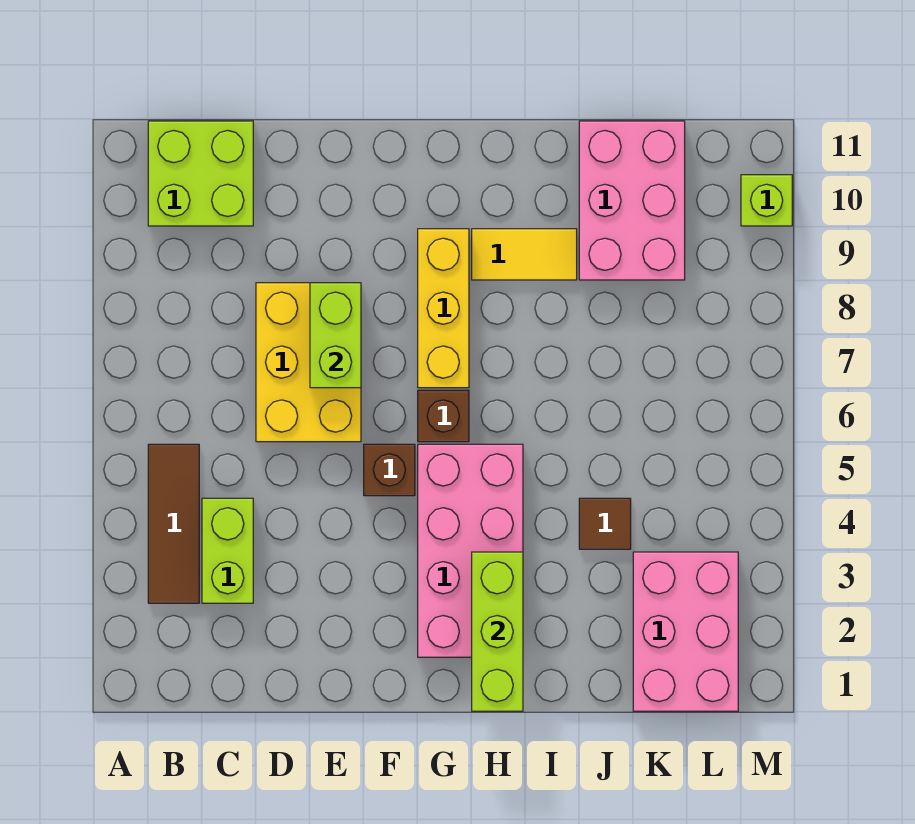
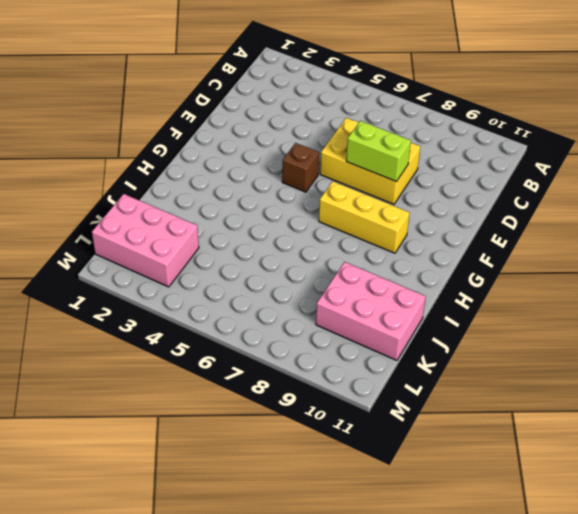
none -> brown 1x3 tile [148,444,199,603]
none -> lime 2x2 brick [148,121,253,226]
none -> lime 1x2 brick [202,498,253,603]

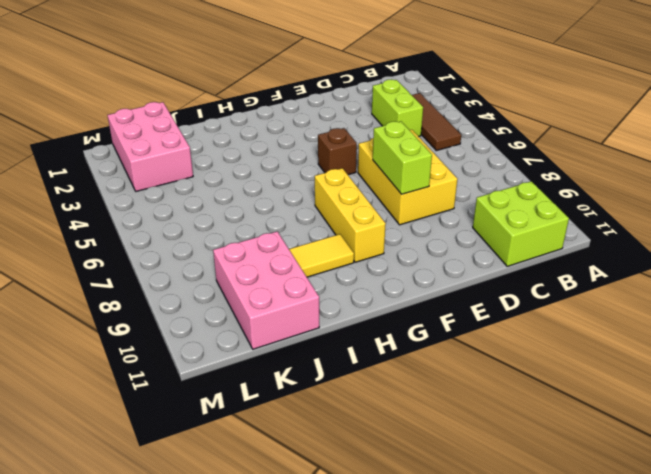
none -> pink 2x4 brick [418,444,523,657]
none -> brown 1x1 brick [418,390,469,442]
none -> brown 1x1 tile [579,498,631,549]

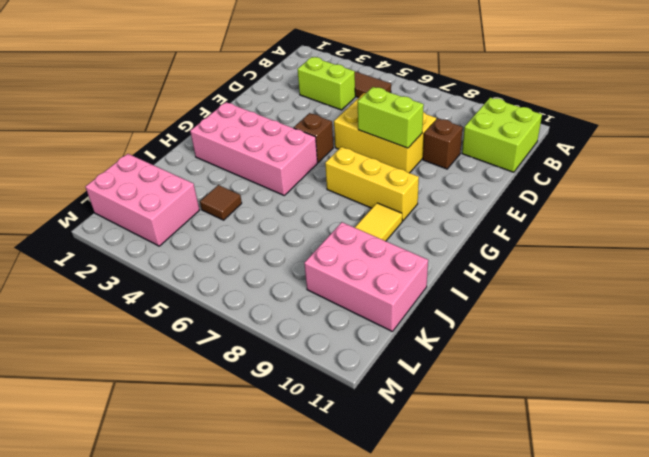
brown 1x1 brick [423,118,463,169] -> brown 1x1 brick moved to [418,390,469,442]
none -> lime 1x1 brick [741,175,792,226]
none -> lime 1x3 brick [472,552,523,711]

